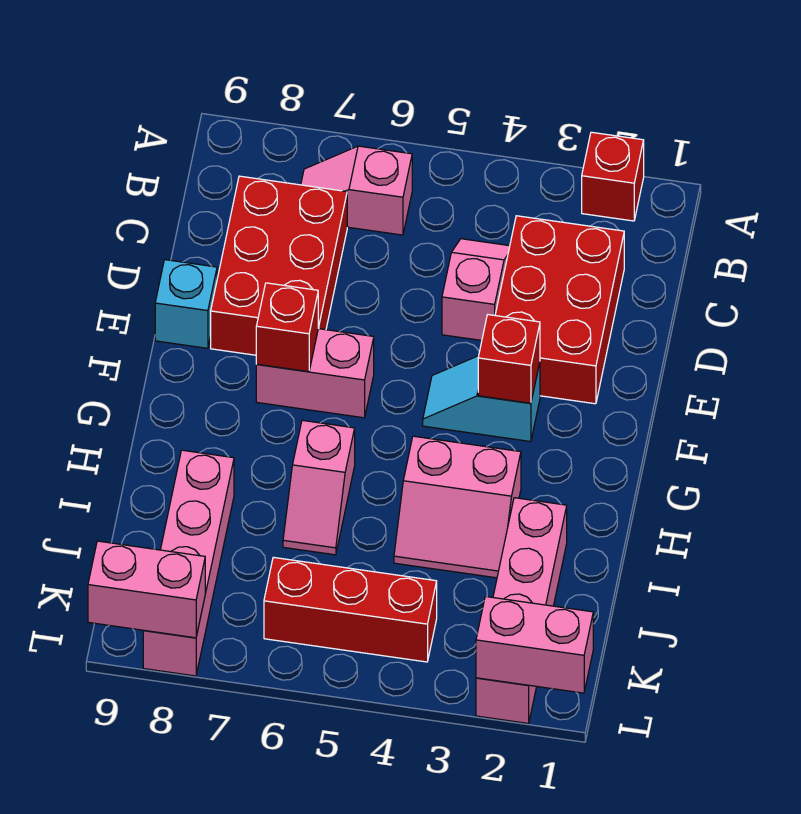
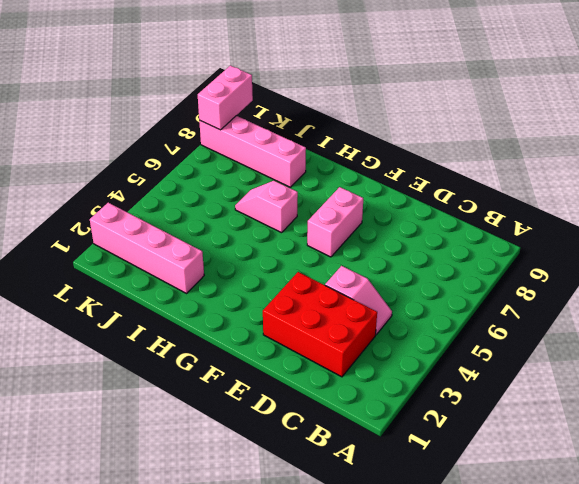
none -> red 1x1 brick [582,132,644,221]
none -> pink 1x2 slope [301,146,412,235]
none -> red 2x3 brick [211,176,347,355]

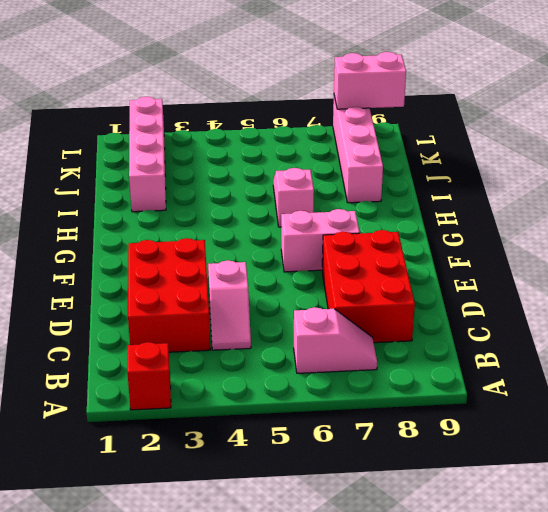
none -> cyan 1x1 brick [155,260,217,348]
none -> cyan 1x2 slope [423,356,540,442]
none -> pink 2x2 slope [394,436,521,578]

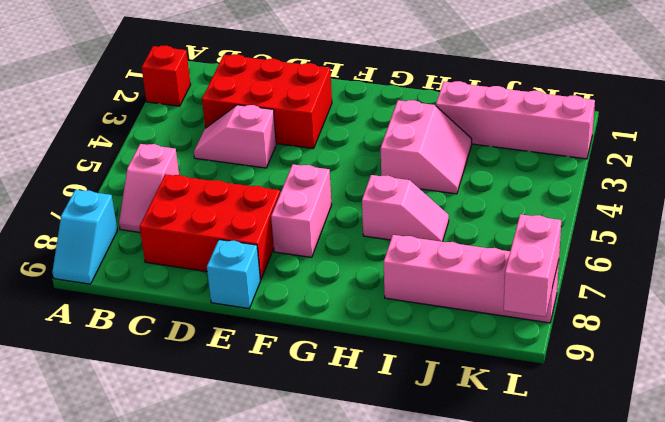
cyan 1x2 slope [52,190,117,284] -> cyan 1x2 slope moved to [423,356,540,442]
none -> red 1x3 brick [264,557,437,662]
none -> red 1x1 brick [478,315,540,403]
none -> red 1x1 brick [256,283,318,372]

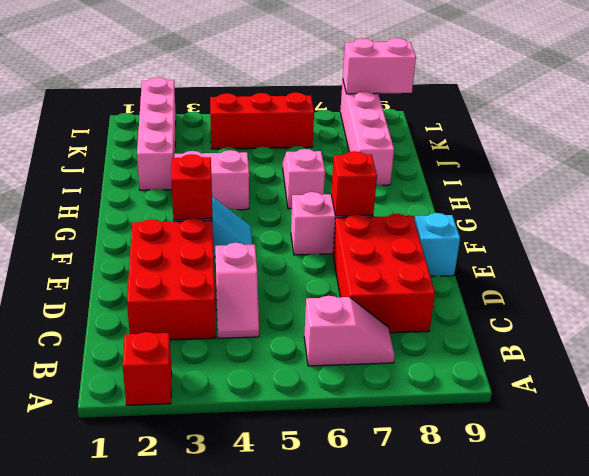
none -> pink 1x2 brick [476,596,593,693]

